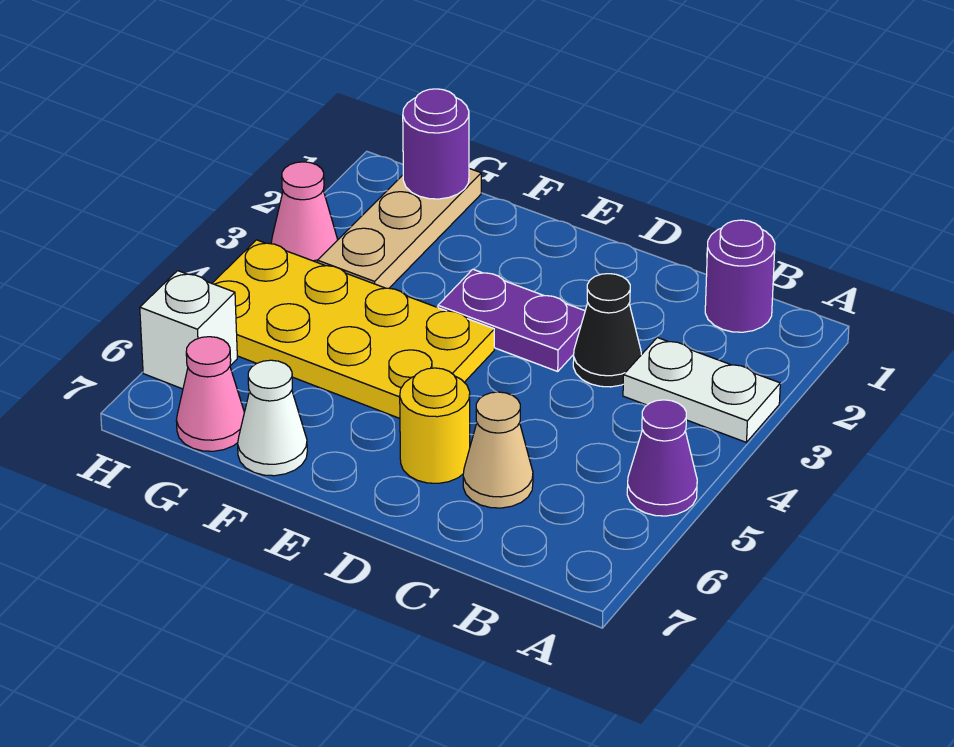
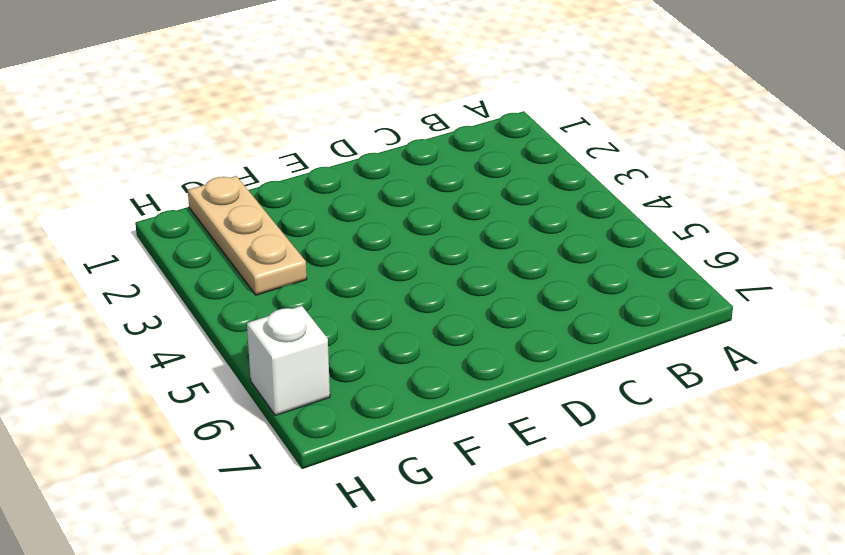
none -> white 1x2 plate [623,338,780,442]
none -> purple 1x1 cone [627,400,697,516]
none -> purple 1x1 round brick [705,220,775,332]

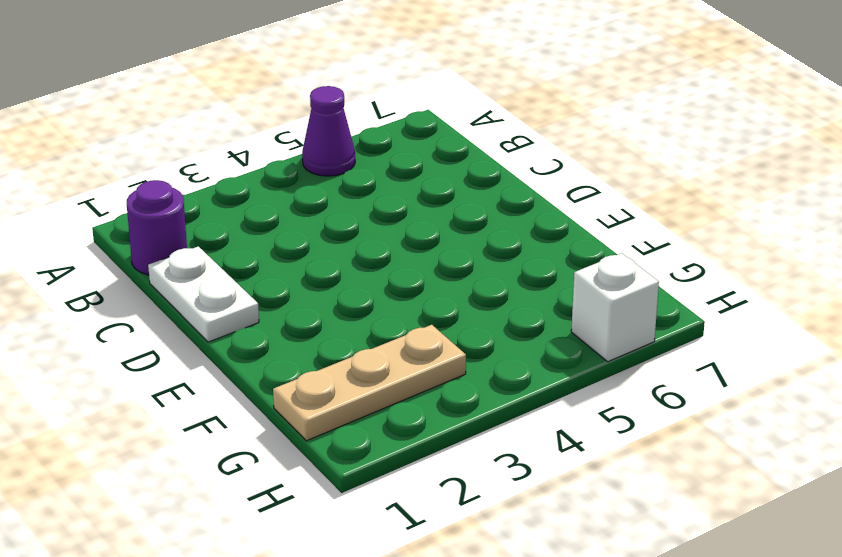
white 1x2 plate [148,246,259,342] -> white 1x2 plate moved to [623,338,780,442]
none -> black 1x1 cone [573,274,641,387]
none -> tan 1x1 cone [463,392,533,508]
none -> purple 1x2 plate [438,269,585,371]

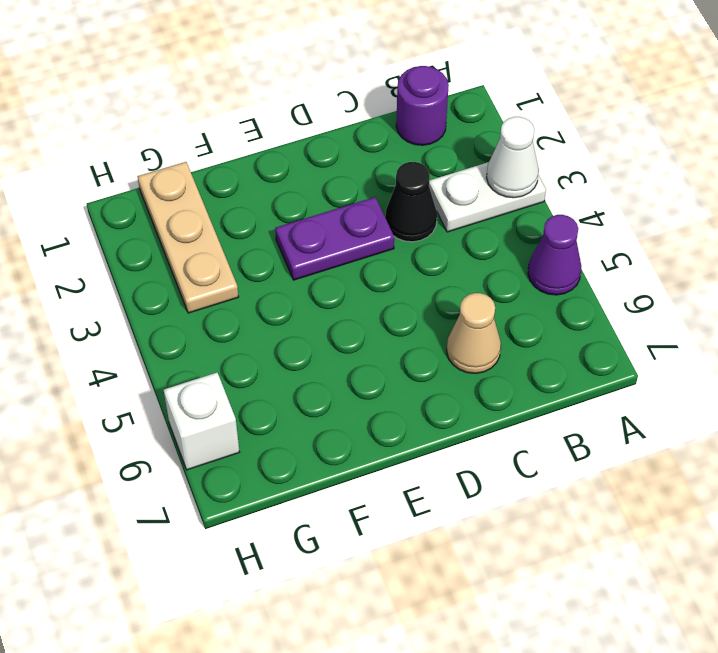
white 1x1 cone [487,117,539,198] -> white 1x1 cone moved to [238,360,307,476]
none -> yellow 1x1 round brick [400,368,470,483]
none -> yellow 2x4 plate [212,240,494,418]
none -> pink 1x1 cone [176,337,244,451]

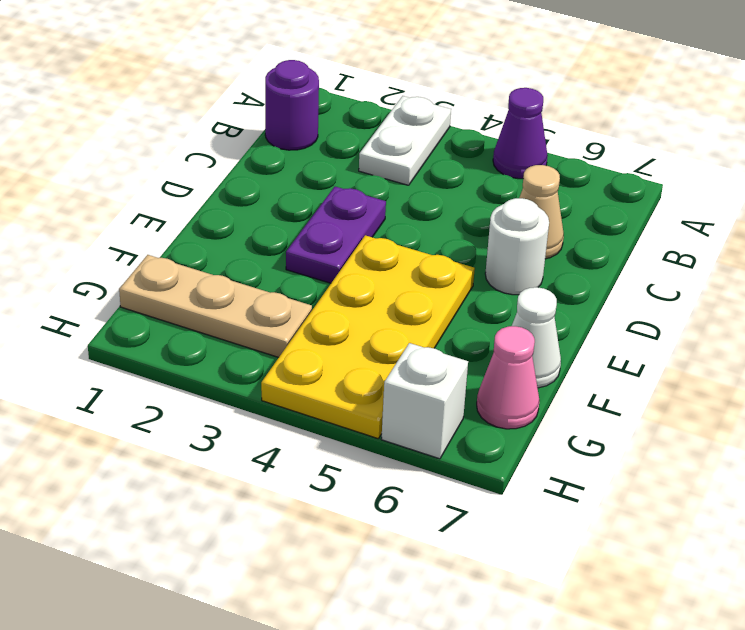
white 1x1 round brick [485,198,549,295] -> yellow 1x1 round brick [400,368,470,483]
none -> black 1x1 cone [573,274,641,387]
none -> pink 1x1 cone [271,162,338,263]
none -> purple 1x1 round brick [403,89,469,199]

